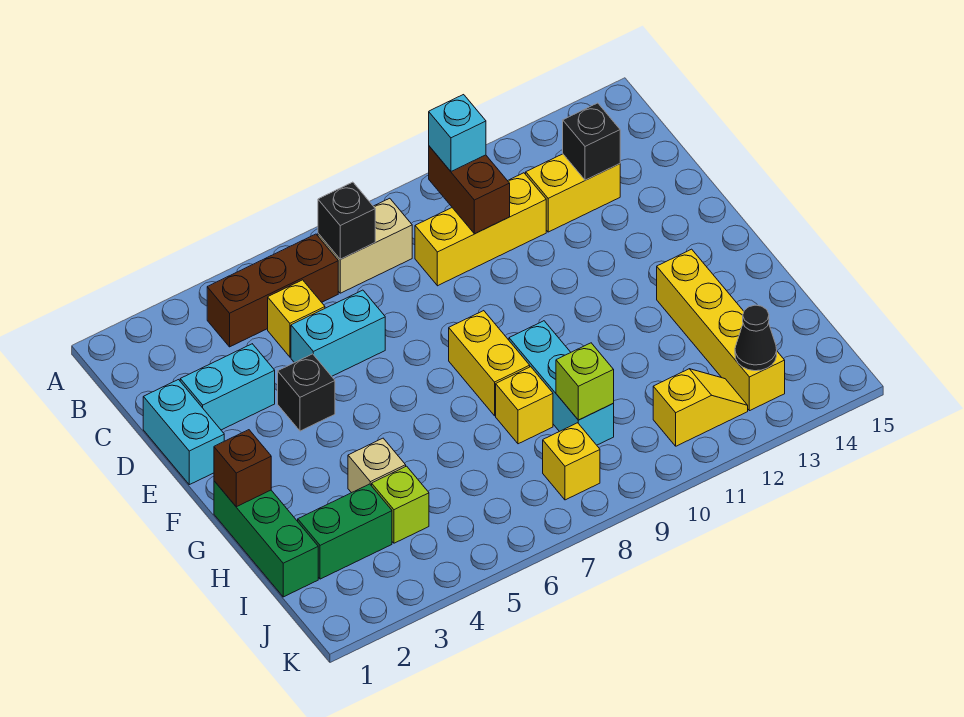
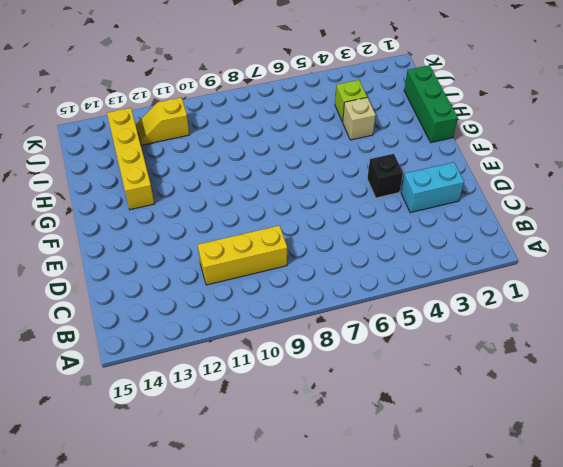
none -> brown 1x3 brick [207,234,338,347]
none -> tan 1x2 brick [318,198,412,293]
none -> yellow 1x1 brick [268,280,325,357]

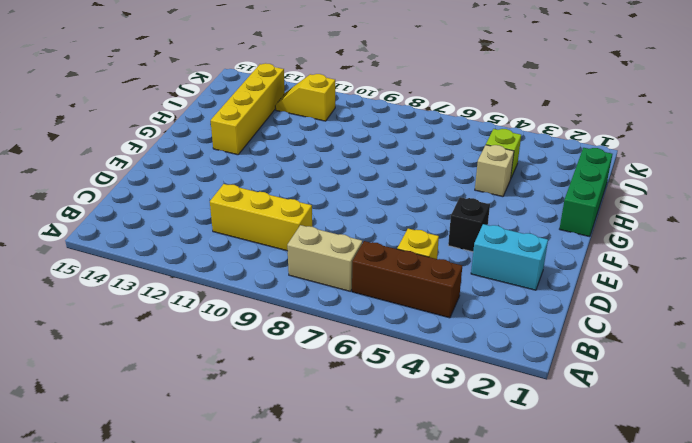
none -> yellow 1x2 brick [526,154,620,232]
none -> cyan 1x2 brick [143,380,224,485]
none -> cyan 1x2 brick [291,290,385,376]

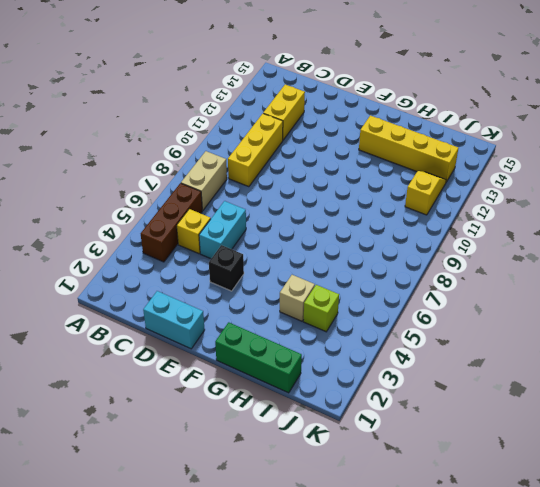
none -> cyan 1x2 brick [180,344,275,430]
none -> yellow 1x2 brick [449,311,530,416]
none -> cyan 1x3 brick [509,321,614,445]

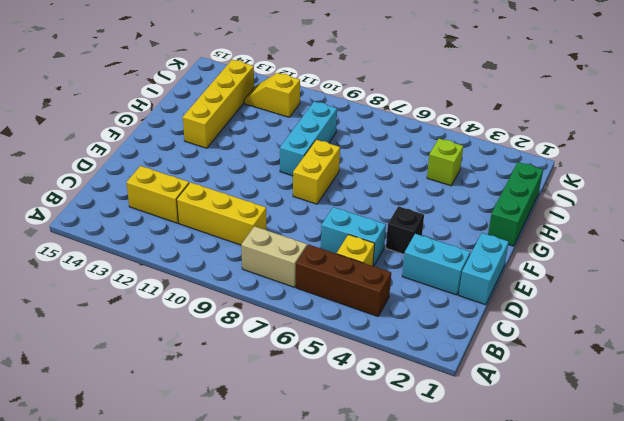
none -> tan 1x1 brick [348,438,406,493]
none -> yellow 1x1 brick [496,367,553,444]
none -> green 1x2 brick [298,484,392,579]

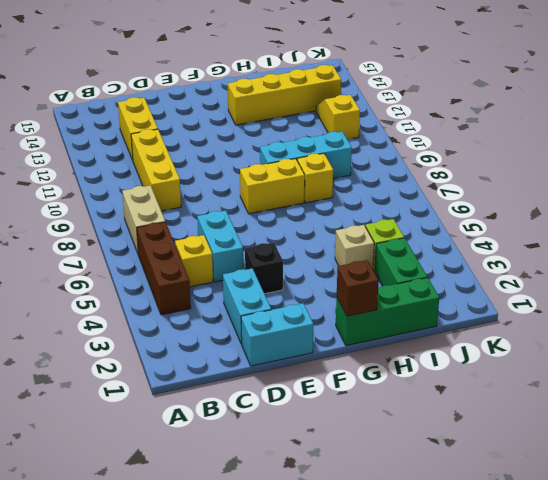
none -> yellow 1x1 brick [543,423,600,500]
none -> black 1x1 brick [318,182,375,259]
none -> brown 1x2 brick [429,146,510,234]

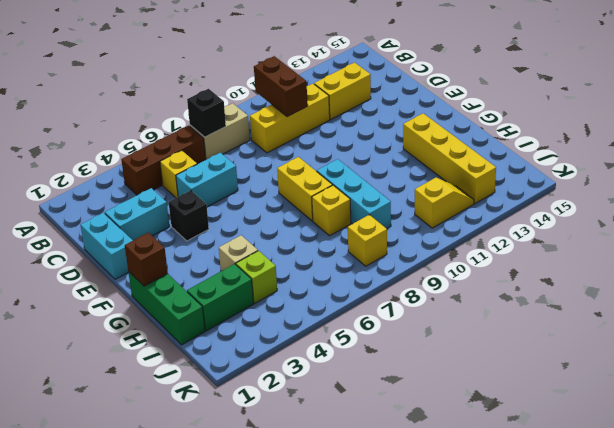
none -> black 1x1 brick [563,103,620,180]
none -> lime 1x1 brick [556,343,614,420]
none -> black 1x1 cone [735,305,777,371]

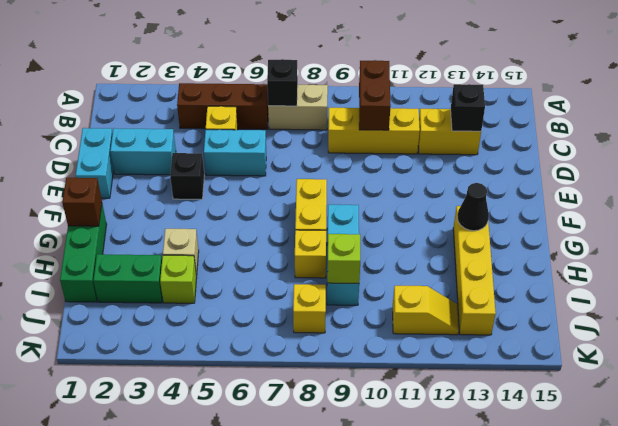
black 1x1 cone [457,183,489,231] -> black 1x1 cone moved to [735,305,777,371]
none -> cyan 1x1 brick [429,95,486,171]

